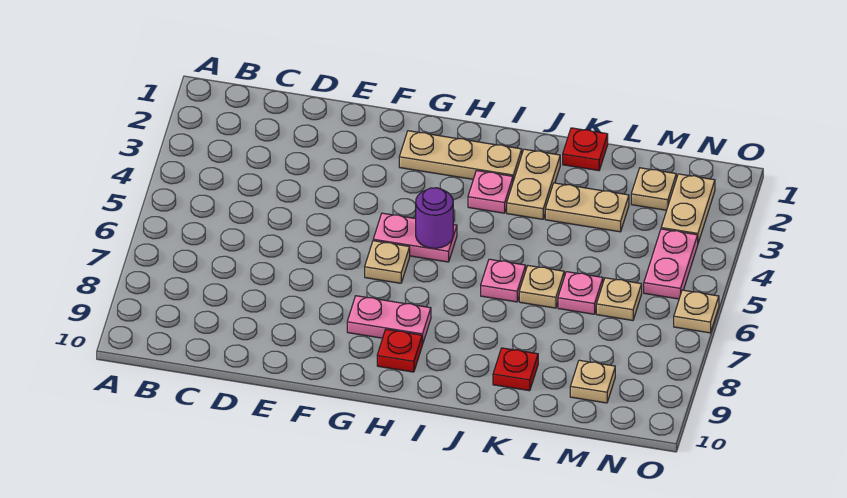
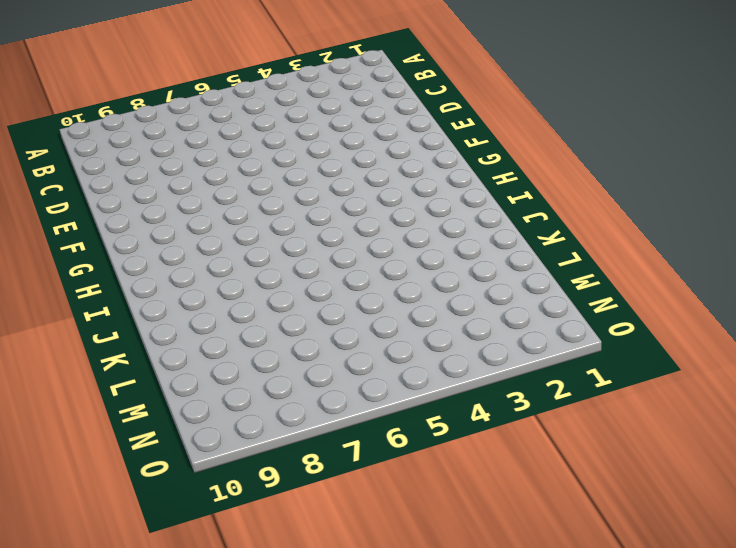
none -> tan 1x3 plate [399,131,522,181]
none -> pink 1x2 plate [373,213,457,262]
none -> tan 1x1 plate [365,241,410,283]

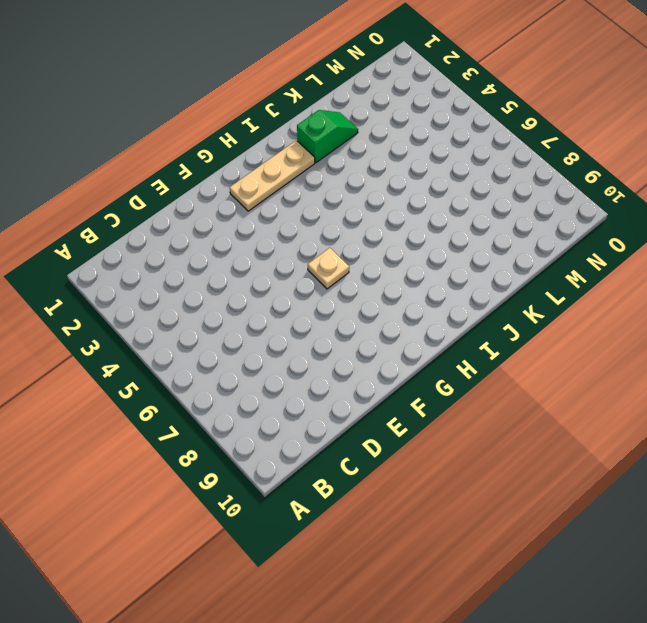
green 1x2 slope [297,110,358,163] -> tan 1x2 plate [507,149,560,219]
none -> pink 1x2 plate [373,213,457,262]
none -> pink 1x2 plate [347,296,431,344]
none -> red 1x1 plate [377,329,422,372]

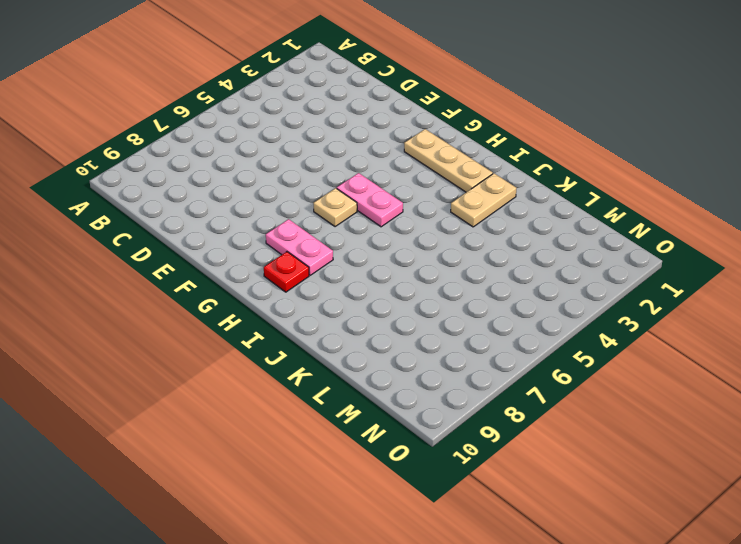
none -> pink 1x1 plate [468,171,513,213]
none -> pink 1x1 plate [481,259,526,302]
none -> red 1x1 plate [563,128,608,171]

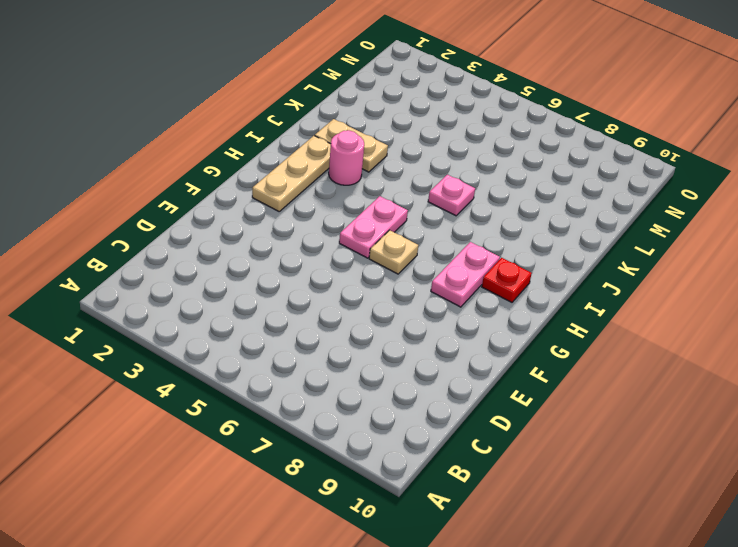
pink 1x1 round brick [329,130,364,185] -> pink 1x1 plate [468,171,513,213]
none -> red 1x1 plate [563,128,608,171]
none -> tan 1x2 plate [545,183,629,232]
none -> tan 1x1 plate [519,266,564,308]

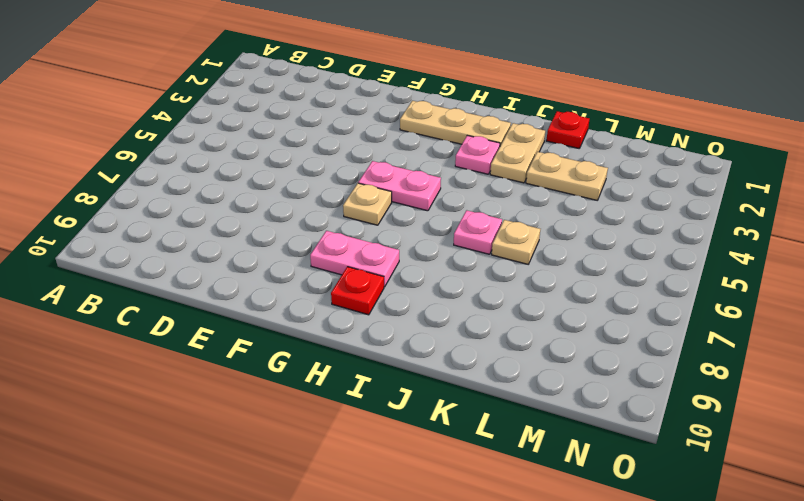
none -> red 1x1 plate [493,348,538,391]
none -> pink 1x1 plate [558,272,603,314]
none -> tan 1x1 plate [631,168,676,210]

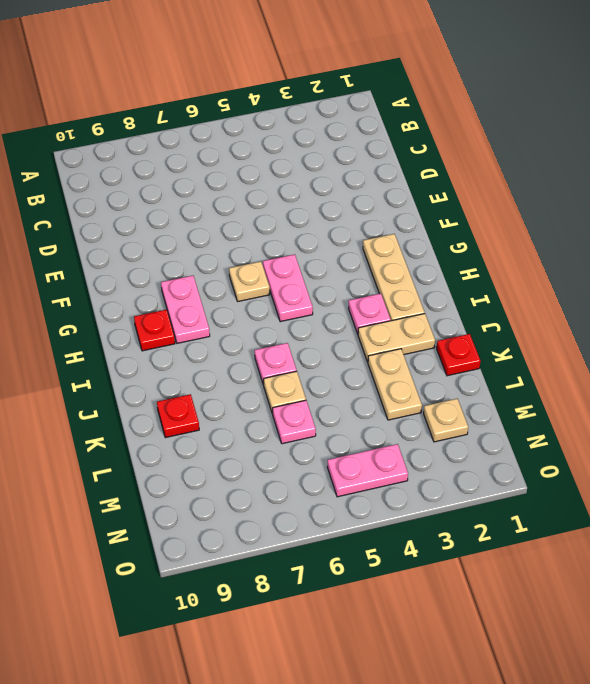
none -> tan 1x1 plate [596,278,642,320]
none -> tan 1x1 plate [570,360,615,403]
none -> tan 1x2 plate [661,174,715,243]

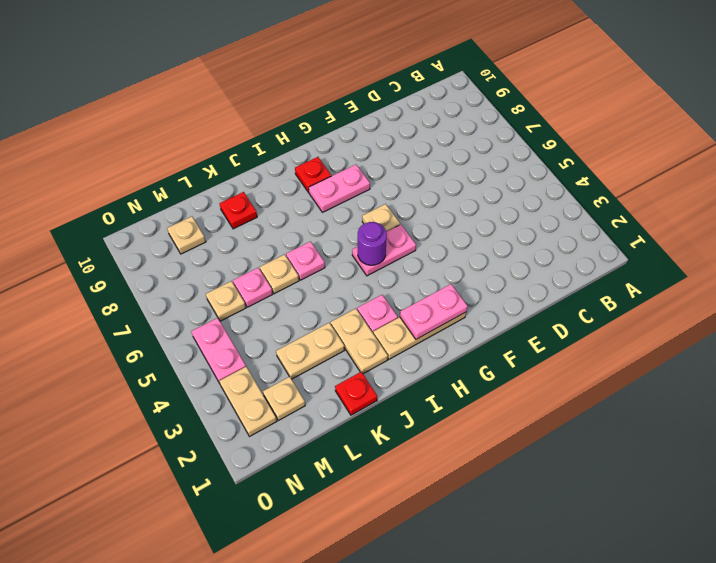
pink 1x2 plate [400,284,468,339] -> none
none -> tan 1x1 plate [674,290,719,333]

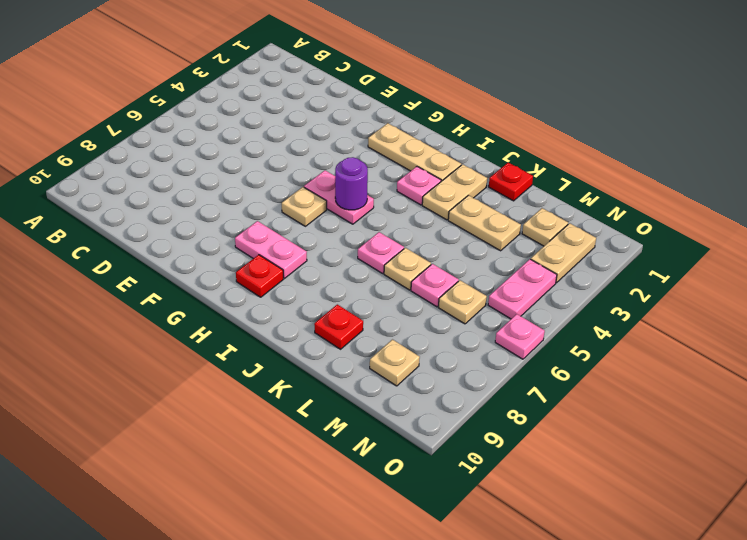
pink 1x1 plate [495,314,545,359] -> tan 1x1 plate [674,290,719,333]

